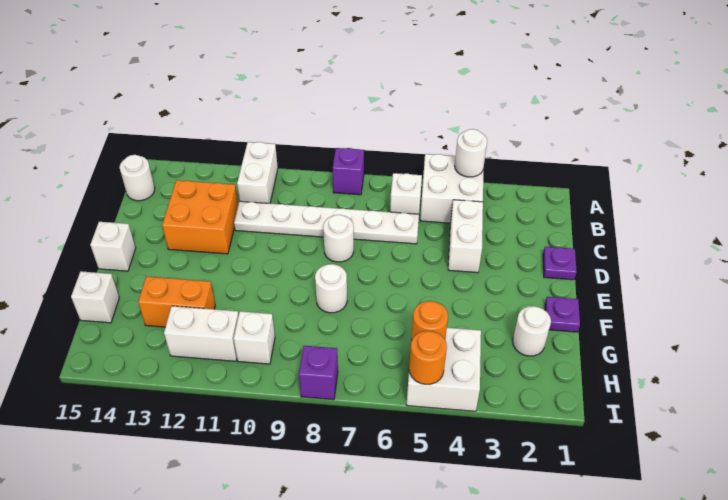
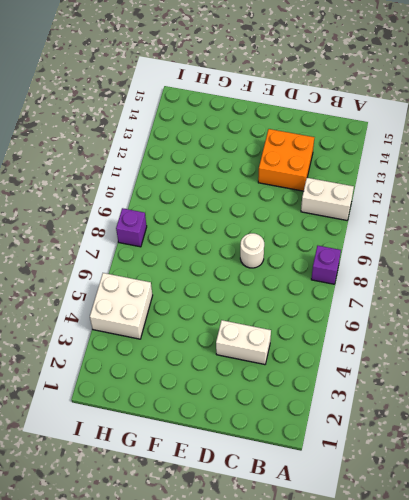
none -> white 2x2 brick [420,154,483,223]
none -> white 1x1 brick [390,173,422,214]
none -> white 1x1 round brick [120,155,155,201]

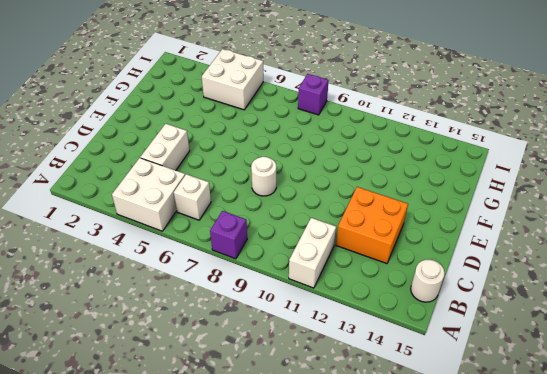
none -> white 1x6 plate [234,201,419,244]
none -> purple 1x1 plate [543,247,577,280]
none -> white 1x1 brick [90,222,136,271]

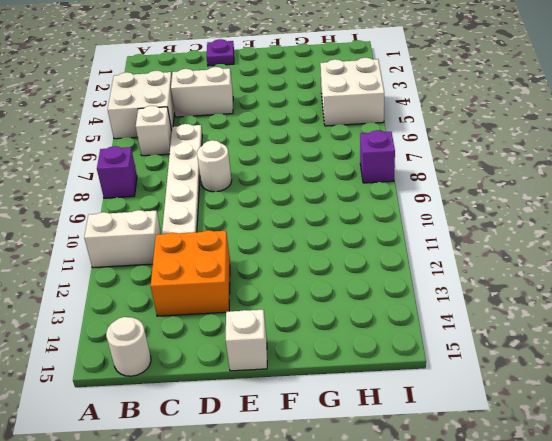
none -> purple 1x1 plate [545,297,580,332]
none -> white 1x1 round brick [315,264,347,313]
none -> white 1x1 round brick [513,306,551,356]

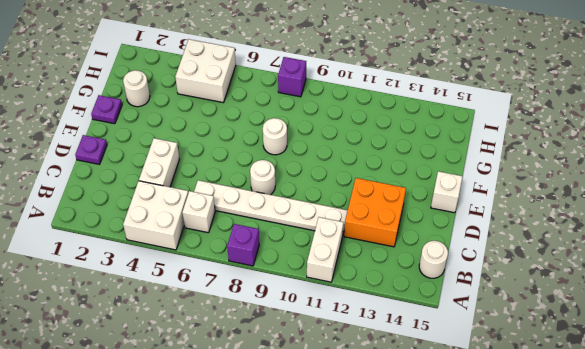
none -> orange 1x2 brick [138,276,215,327]
none -> white 1x1 brick [71,271,119,323]
none -> white 1x1 brick [234,311,275,364]

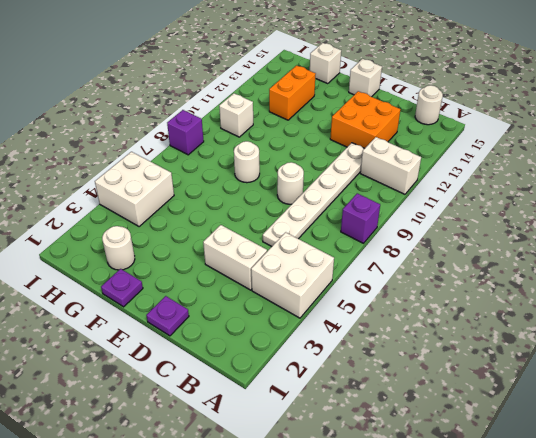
none -> white 1x1 brick [390,173,422,214]
none -> white 1x2 brick [164,306,239,361]
none -> white 1x1 round brick [455,129,487,177]

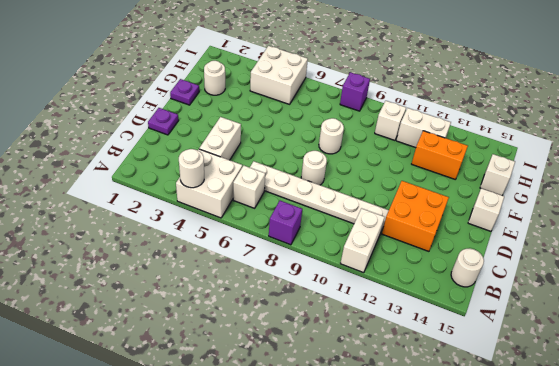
none -> orange 1x1 round brick [411,301,448,340]
none -> orange 1x1 round brick [409,331,447,384]

